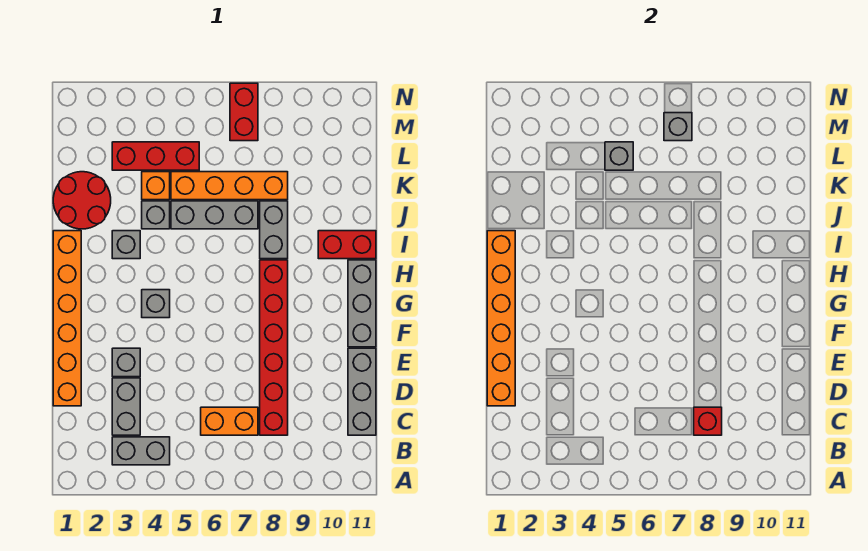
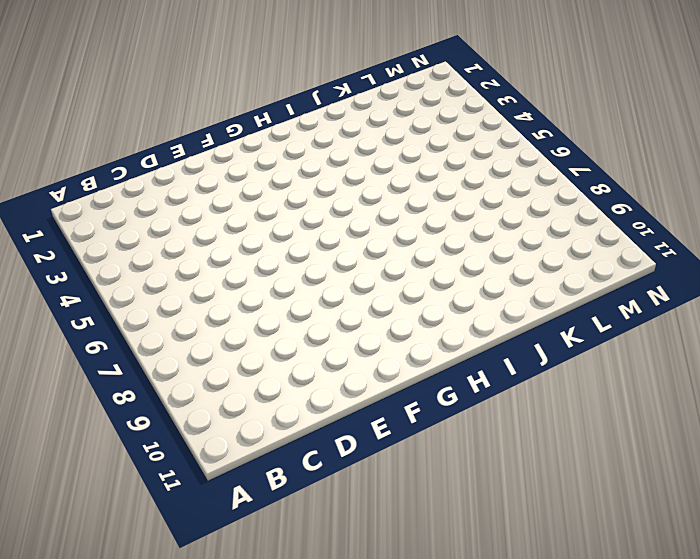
none -> grey 1x2 brick [112,437,170,465]
none -> grey 1x2 brick [112,378,140,435]
none -> orange 1x2 brick [201,407,258,435]

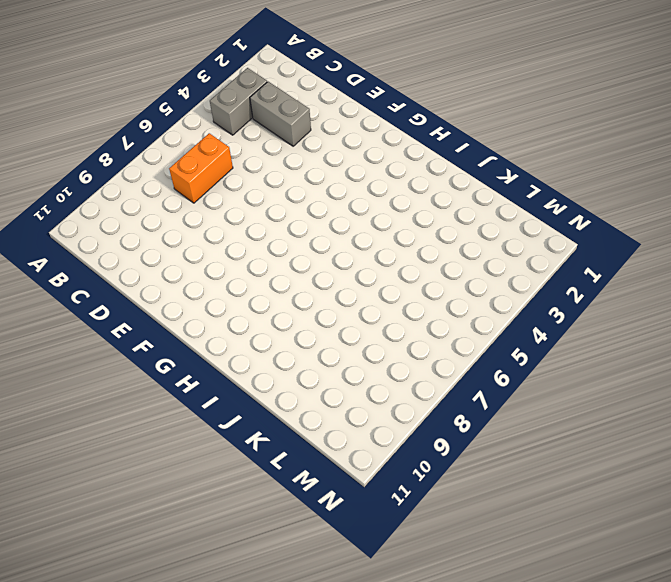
none -> red 1x6 brick [260,260,288,435]
none -> grey 1x3 brick [348,348,376,435]
none -> orange 1x6 brick [53,231,81,406]

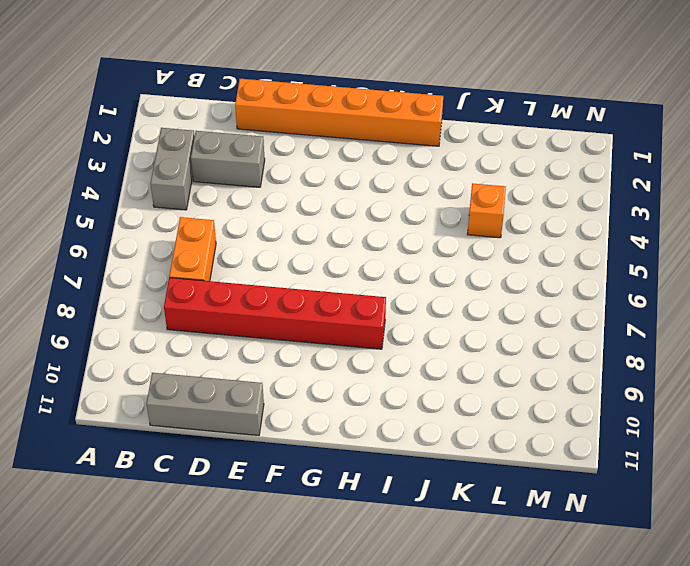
none -> grey 1x1 brick [112,348,140,377]
none -> grey 1x3 brick [348,260,376,347]
none -> grey 1x1 brick [142,290,170,318]

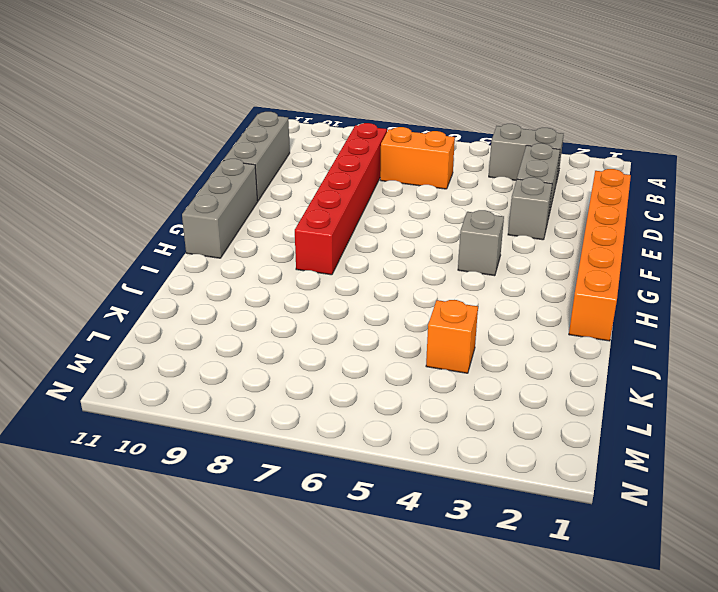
none -> grey 1x1 brick [112,231,140,259]
none -> grey 1x2 brick [260,201,288,259]
none -> red 1x2 brick [318,231,376,259]

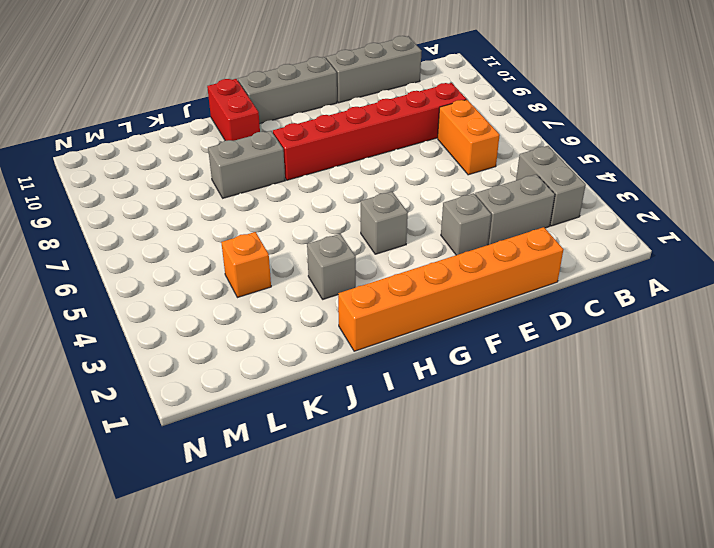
none -> red 2x2 round brick [53,172,111,229]
none -> grey 1x1 brick [142,201,170,229]
none -> grey 1x3 brick [171,201,258,229]

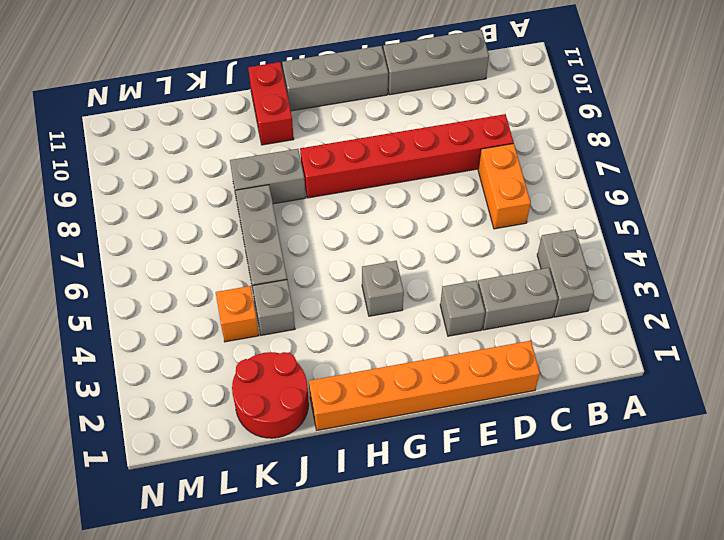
none -> grey 1x1 brick [112,231,140,259]
none -> orange 1x4 brick [171,172,288,200]
none -> red 1x3 brick [112,142,199,170]

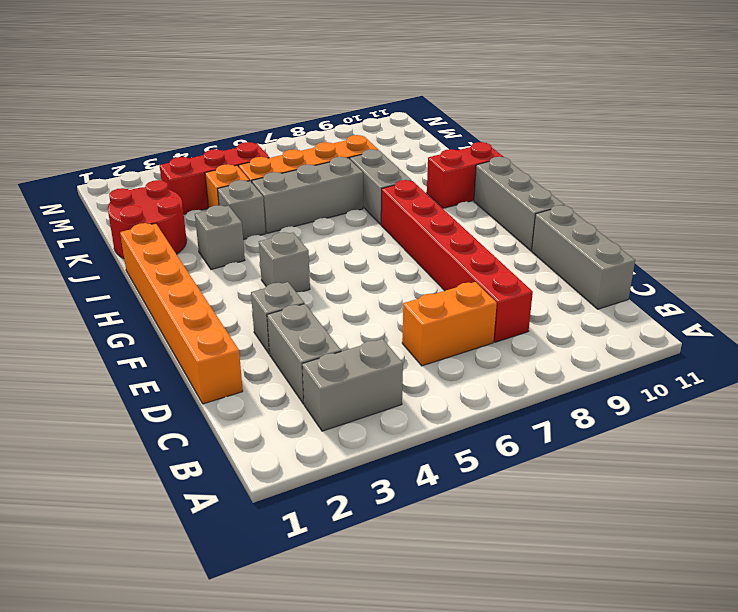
none -> red 1x2 brick [230,83,258,141]
none -> red 1x1 brick [694,407,722,435]
none -> orange 1x6 brick [487,231,515,406]

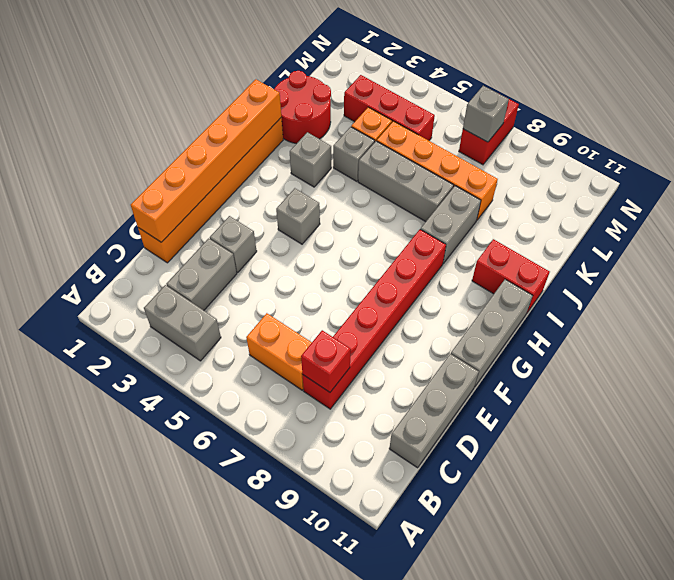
none -> grey 1x1 brick [605,142,633,170]

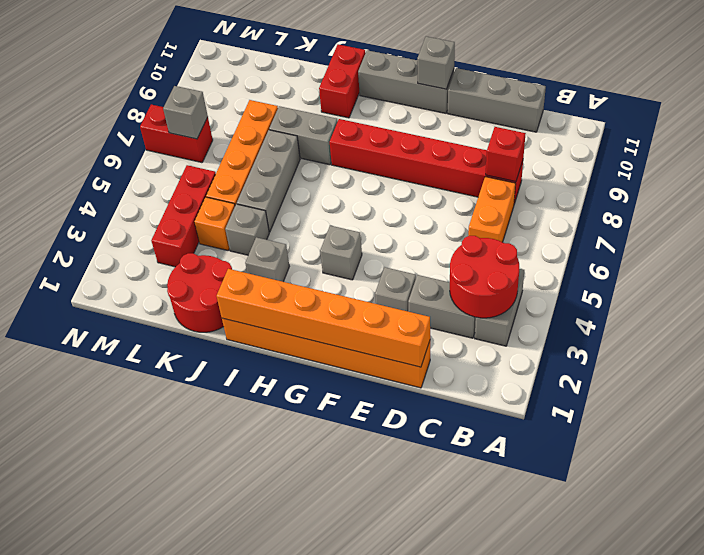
red 2x2 round brick [450,236,519,318] -> none
grey 1x1 brick [417,36,455,89] -> grey 1x1 brick moved to [605,142,633,170]

